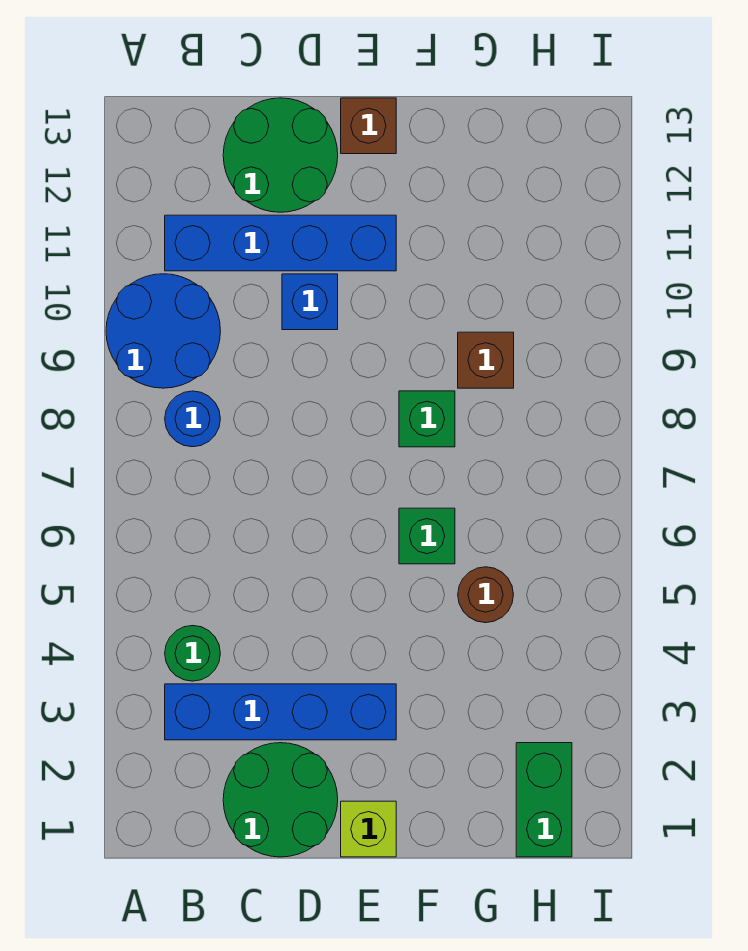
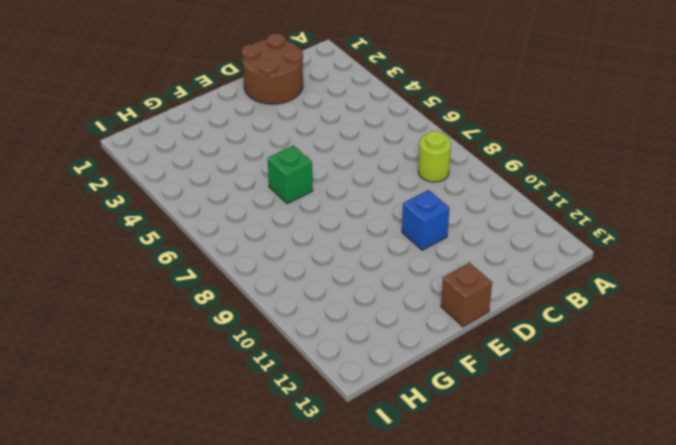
lime 1x1 round brick [418,131,451,182] -> blue 1x1 round brick [165,391,220,447]
brown 2x2 round brick [242,33,303,104] -> green 2x2 round brick [223,743,338,857]
none -> blue 2x2 round brick [106,274,220,388]
none -> blue 1x4 brick [165,684,396,740]
none -> green 1x1 round brick [165,626,220,681]

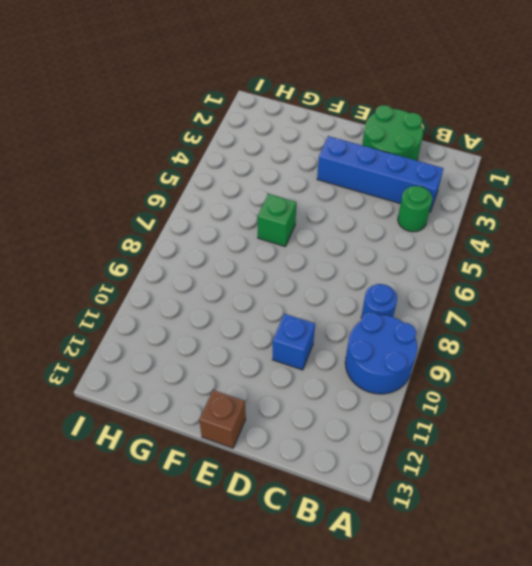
none -> blue 1x4 brick [165,215,396,271]
none -> green 2x2 round brick [223,98,338,212]
none -> lime 1x1 brick [341,801,396,857]

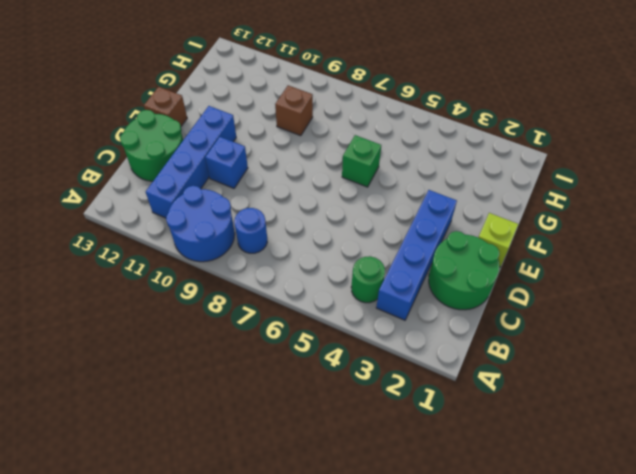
none -> green 1x1 brick [399,391,455,447]
none -> brown 1x1 round brick [458,567,513,623]
none -> green 1x2 brick [516,743,572,857]

